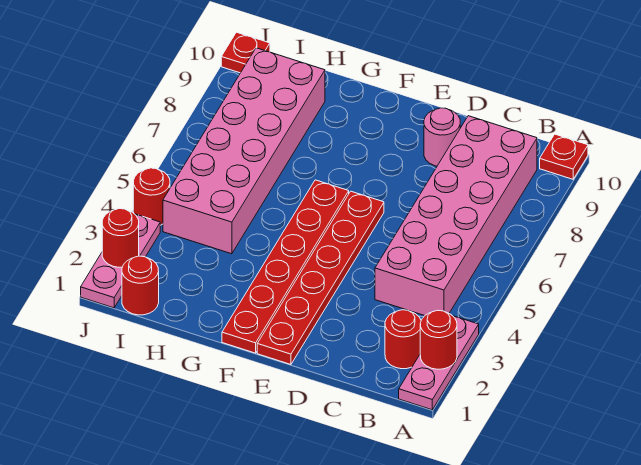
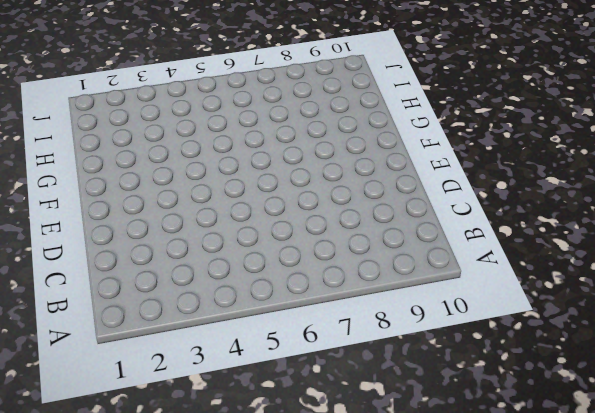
none -> pink 1x3 plate [399,316,479,410]
none -> red 1x1 plate [540,134,588,179]
none -> red 1x1 round brick [385,310,421,369]

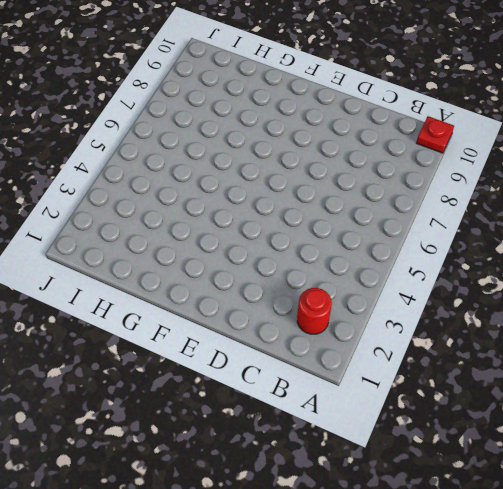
none -> pink 1x3 plate [399,316,479,410]
none -> pink 2x6 brick [375,116,537,316]
none -> pink 1x1 round brick [424,108,460,166]

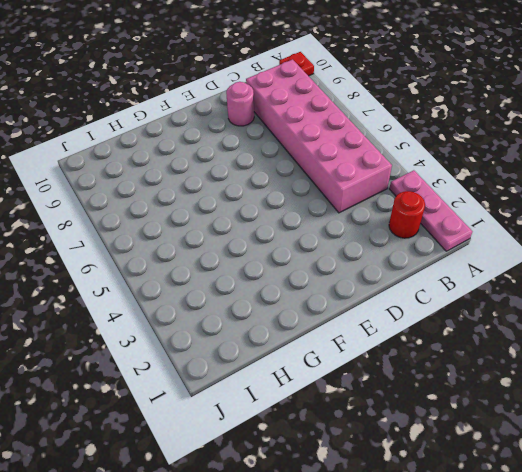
none -> red 1x6 plate [257,191,384,364]
none -> red 1x6 plate [222,180,349,353]
none -> pink 2x6 brick [163,48,325,254]

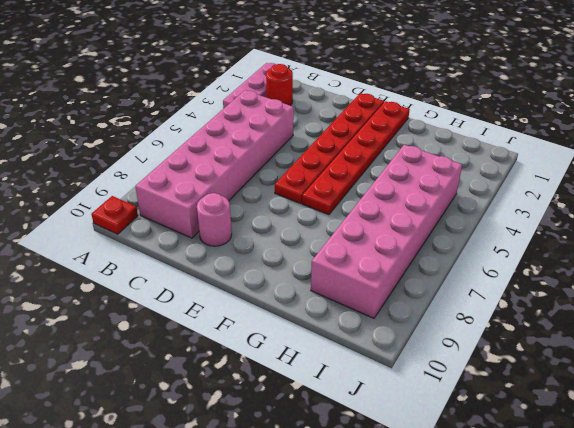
none -> red 1x1 round brick [122,256,159,315]
none -> pink 1x3 plate [81,214,160,308]
none -> red 1x1 round brick [133,168,170,225]

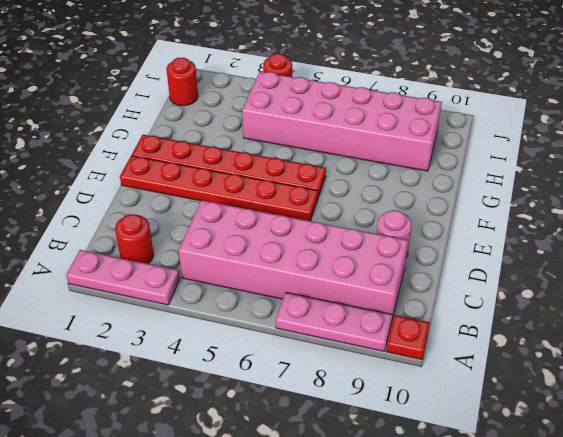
pink 1x3 plate [276,292,392,351] -> pink 1x3 plate moved to [81,214,160,308]
none -> red 1x1 plate [221,32,270,73]
none -> red 1x1 round brick [420,310,457,369]
none -> red 1x1 round brick [102,209,139,267]

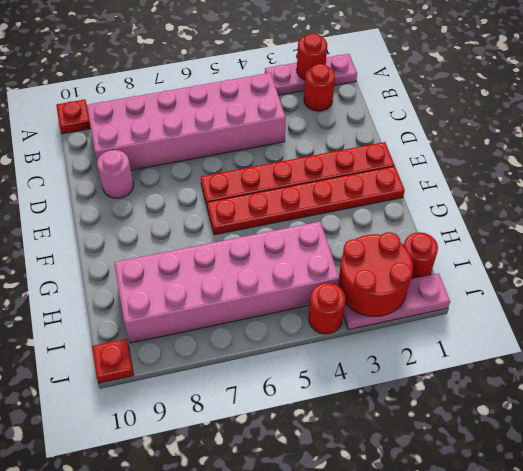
red 2x2 round brick [339,232,413,316] -> red 1x1 round brick [102,209,139,267]

